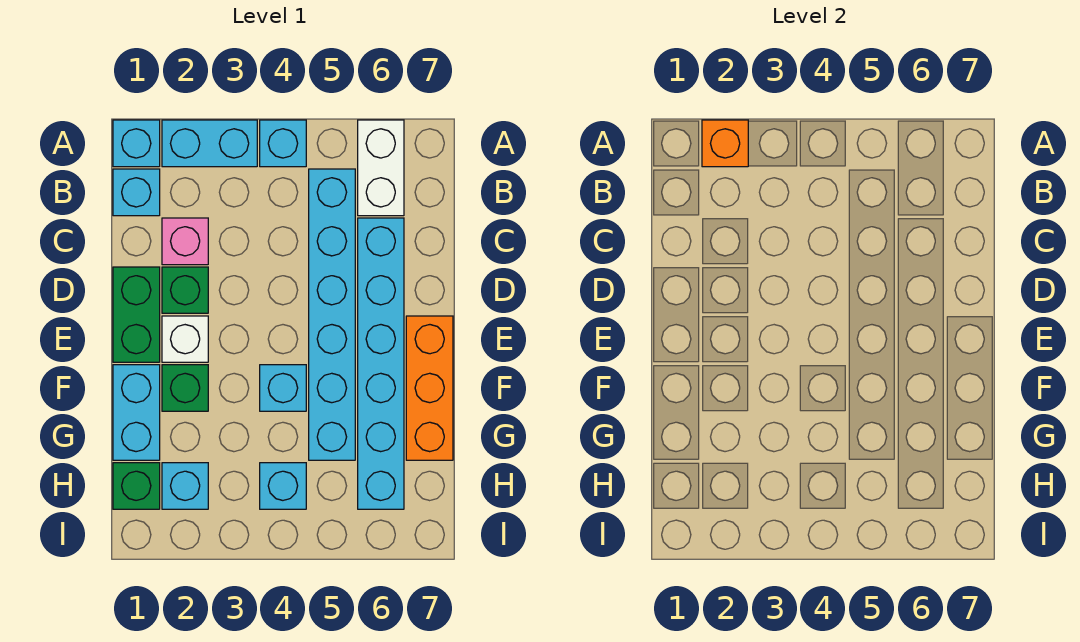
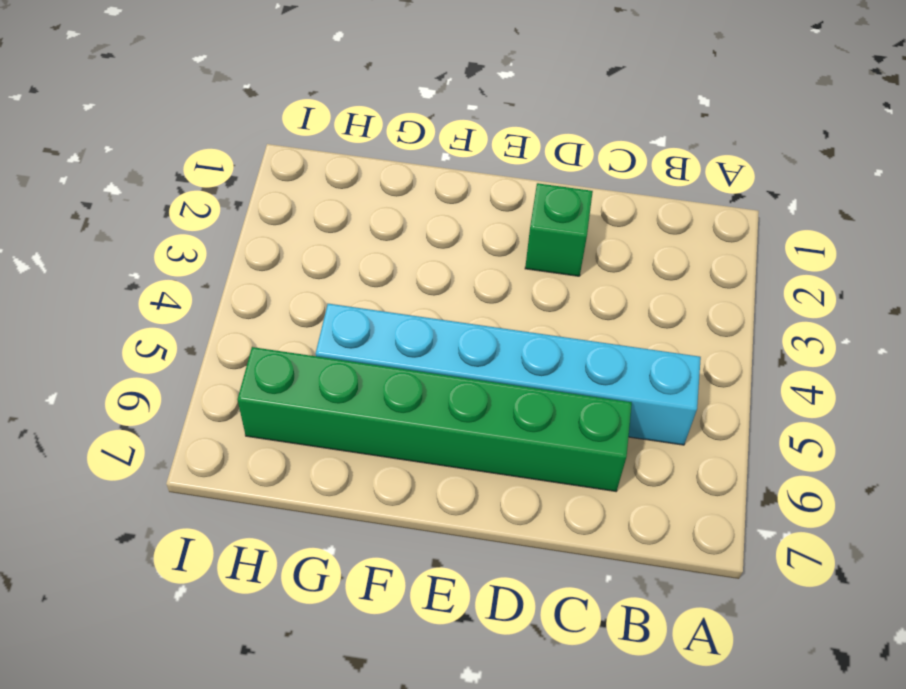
green 1x6 brick [238,347,632,491] -> cyan 1x6 brick [358,218,404,509]
none -> cyan 1x1 brick [113,120,160,167]
none -> cyan 1x2 brick [162,120,257,167]
none -> cyan 1x1 brick [260,120,306,167]

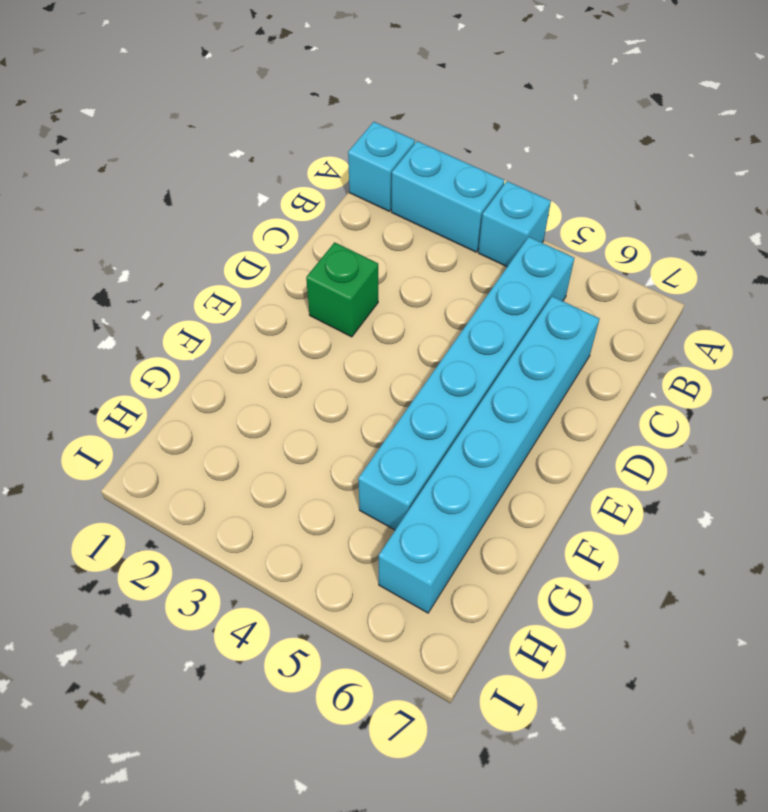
none -> white 1x2 brick [358,120,404,216]
none -> cyan 1x1 brick [113,169,160,216]
none -> pink 1x1 brick [162,218,208,265]

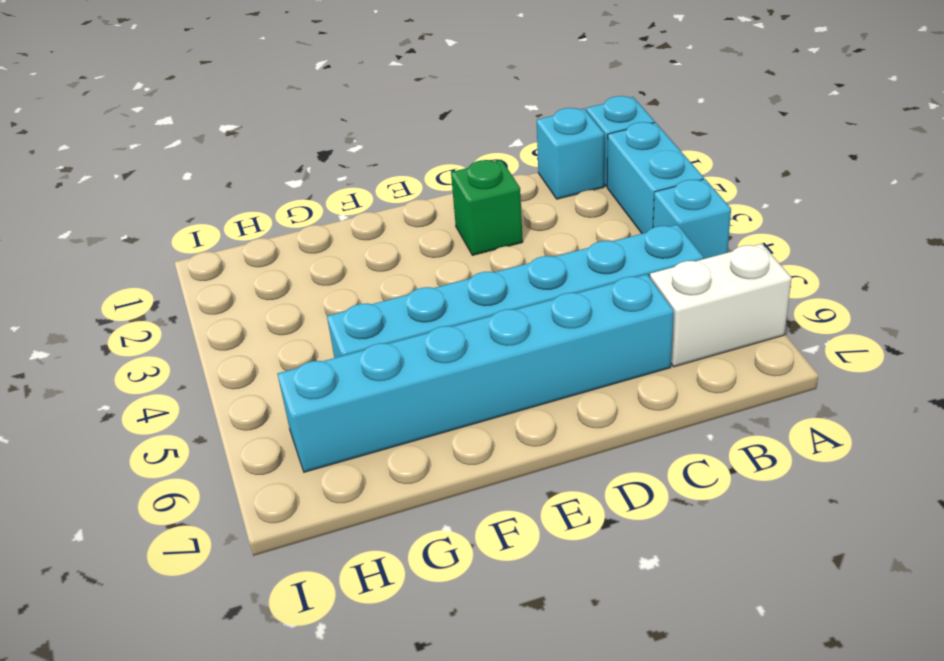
none -> pink 1x1 brick [162,218,208,265]
none -> green 1x2 brick [113,267,160,362]
none -> white 1x1 brick [162,316,208,362]

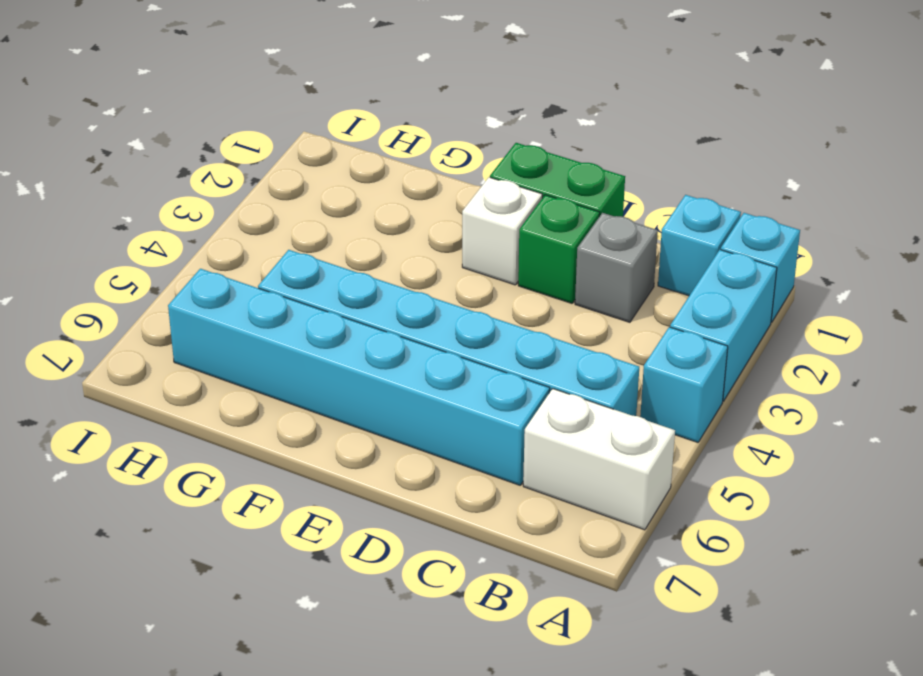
grey 1x1 brick [575,213,658,322] -> pink 1x1 brick [162,218,208,265]
none -> orange 1x3 brick [406,316,453,460]
none -> cyan 1x2 brick [113,365,160,460]
none -> green 1x1 brick [162,365,208,411]

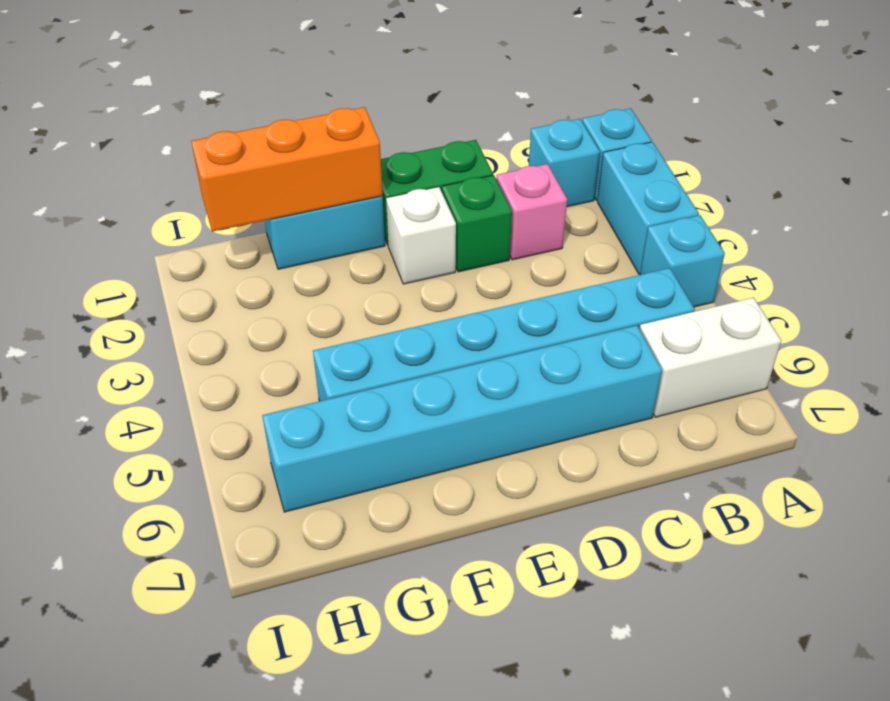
orange 1x3 brick [191,107,383,232] -> orange 1x3 brick moved to [406,316,453,460]
none -> green 1x1 brick [162,365,208,411]
none -> cyan 1x1 brick [260,365,306,411]
none -> green 1x1 brick [113,463,160,509]

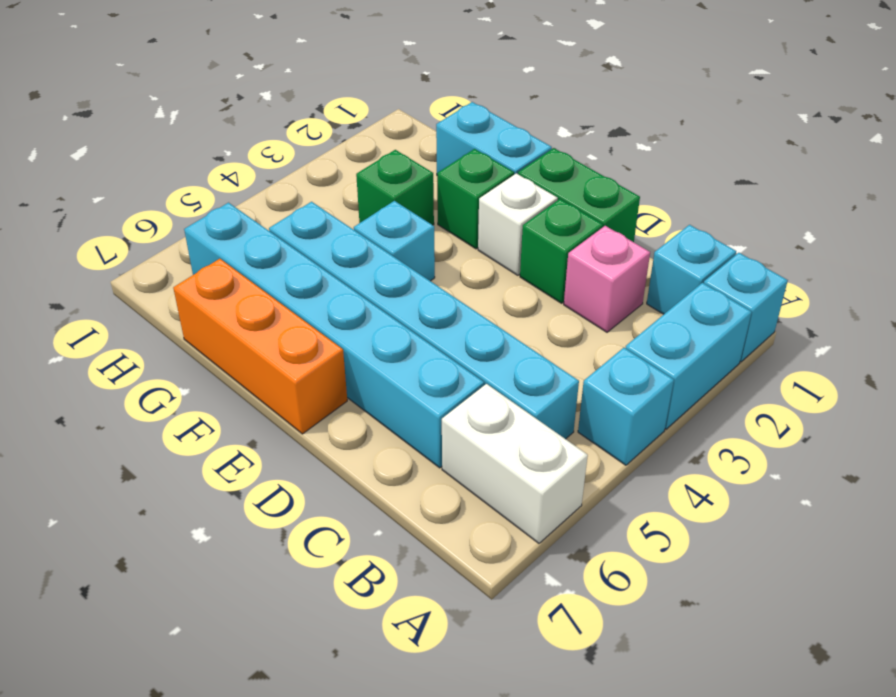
green 1x1 brick [356,150,434,225] -> green 1x1 brick moved to [113,463,160,509]
none -> cyan 1x1 brick [162,463,208,509]
none -> cyan 1x1 brick [260,463,306,509]
none -> orange 1x1 brick [702,120,748,167]

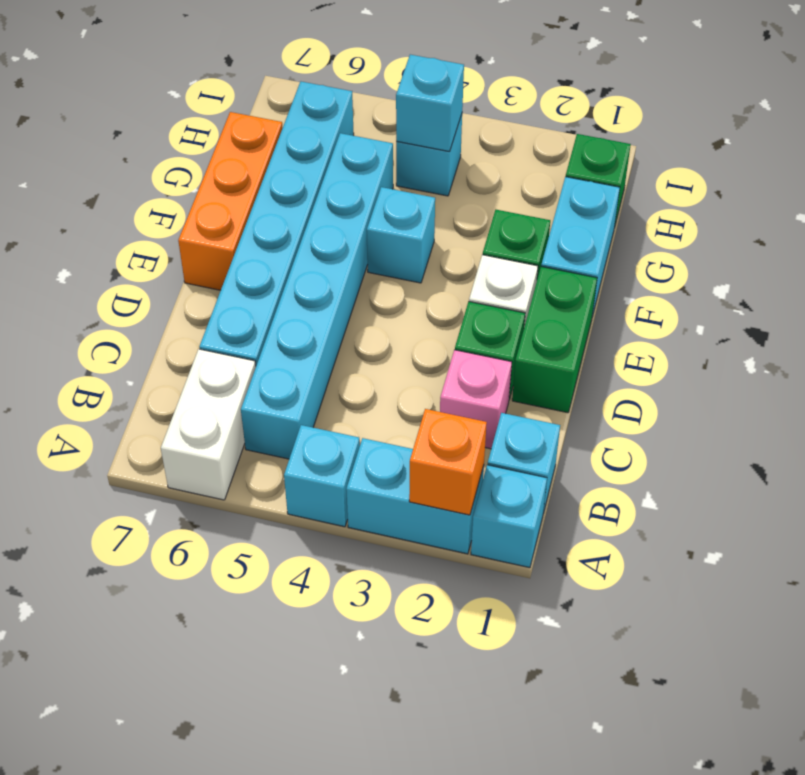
cyan 1x1 brick [396,55,464,152] -> cyan 1x1 brick moved to [162,463,208,509]

